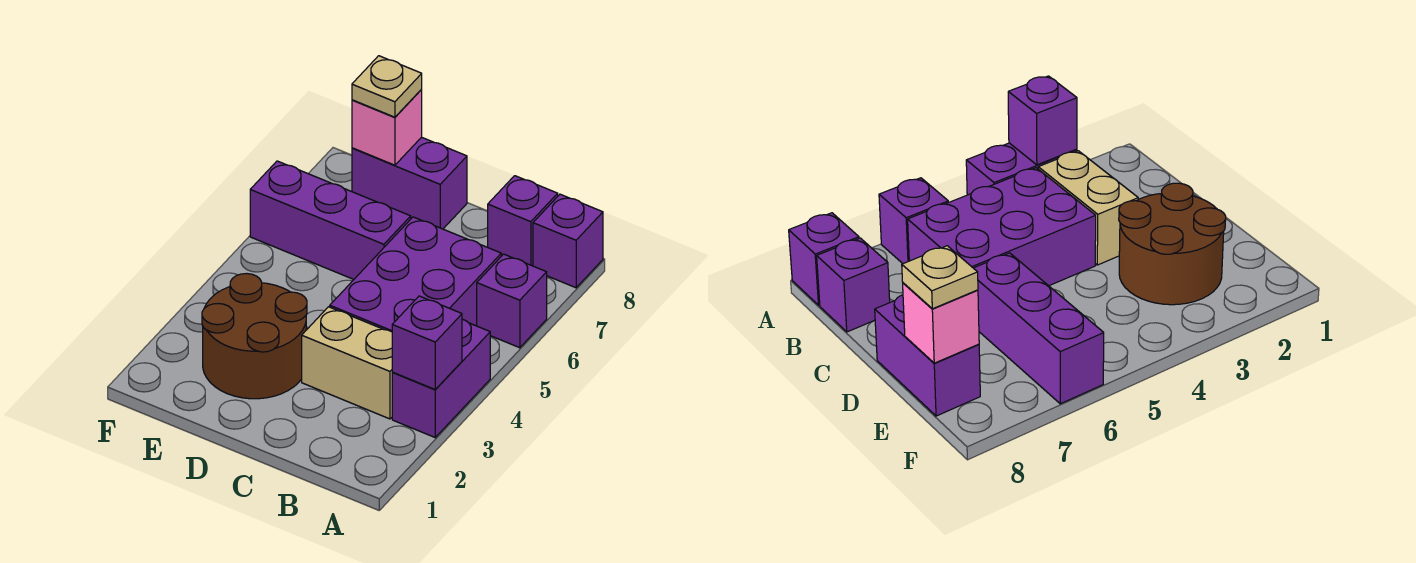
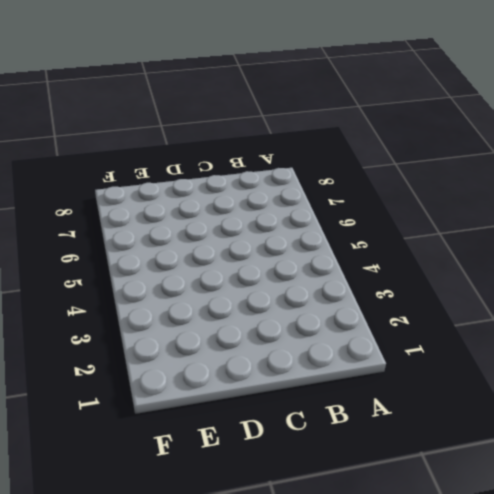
none -> purple 1x2 brick [392,319,490,437]
none -> purple 1x1 brick [477,254,547,348]
none -> purple 1x1 brick [533,194,603,288]

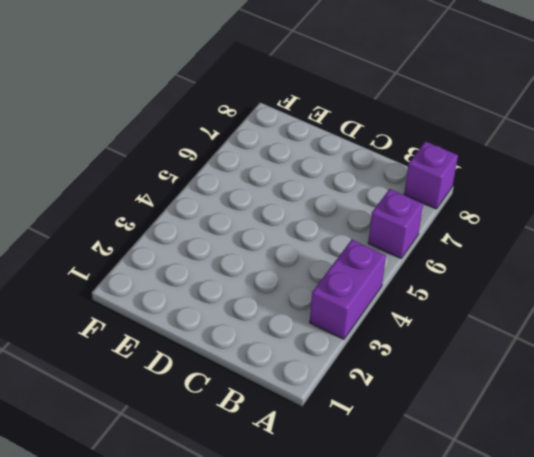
none -> tan 1x2 brick [302,307,393,419]
none -> purple 2x3 brick [330,217,501,332]
none -> purple 1x1 brick [488,176,558,266]

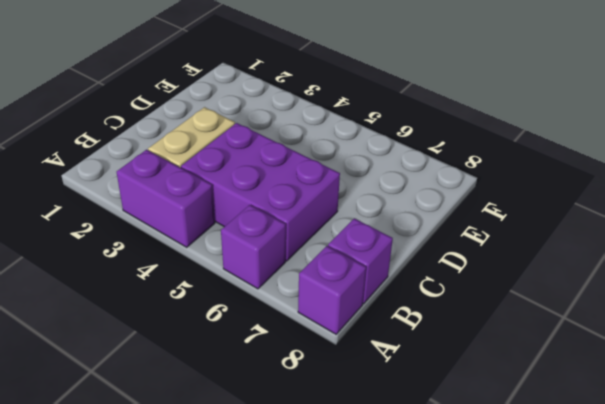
none -> brown 2x2 round brick [202,274,307,399]
none -> purple 1x3 brick [250,161,411,279]
none -> purple 1x2 brick [352,137,467,229]

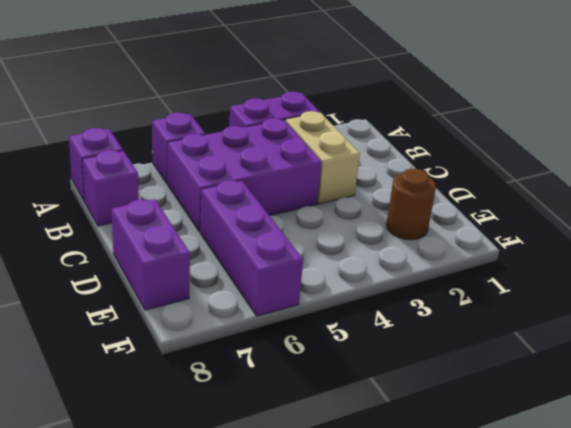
brown 1x1 round brick [386,169,436,240] -> brown 2x2 round brick [202,274,307,399]
none -> purple 1x1 brick [392,296,462,390]
none -> pink 1x1 brick [352,90,422,165]
none -> tan 1x1 plate [352,56,422,117]

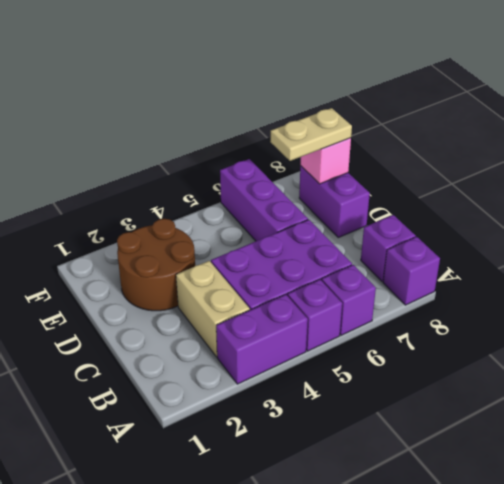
purple 1x1 brick [288,279,342,351] -> purple 1x1 brick moved to [392,296,462,390]
tan 1x2 plate [270,108,352,161] -> tan 1x1 plate [352,56,422,117]

